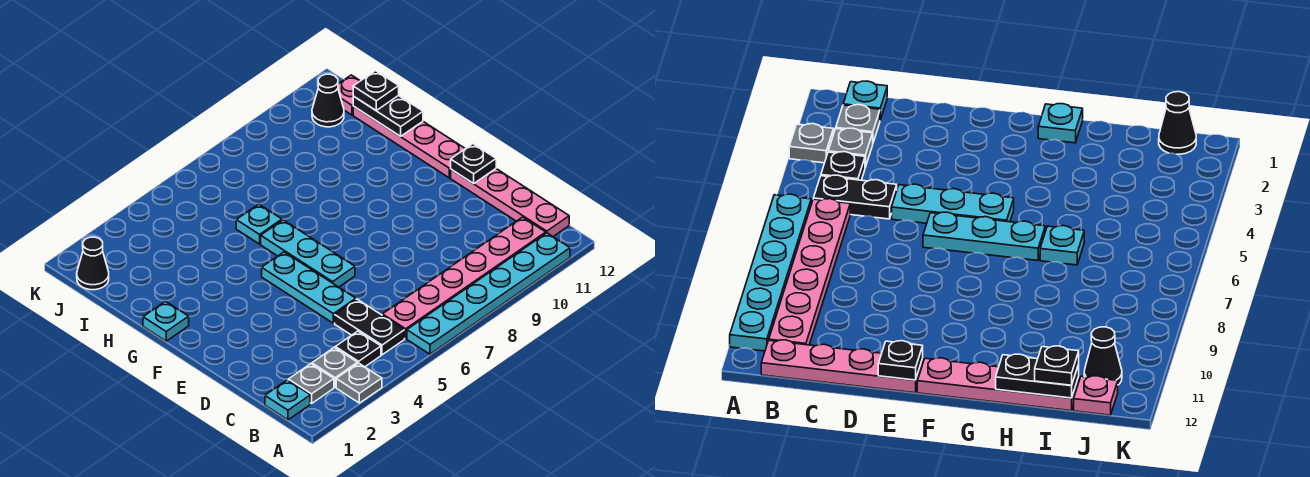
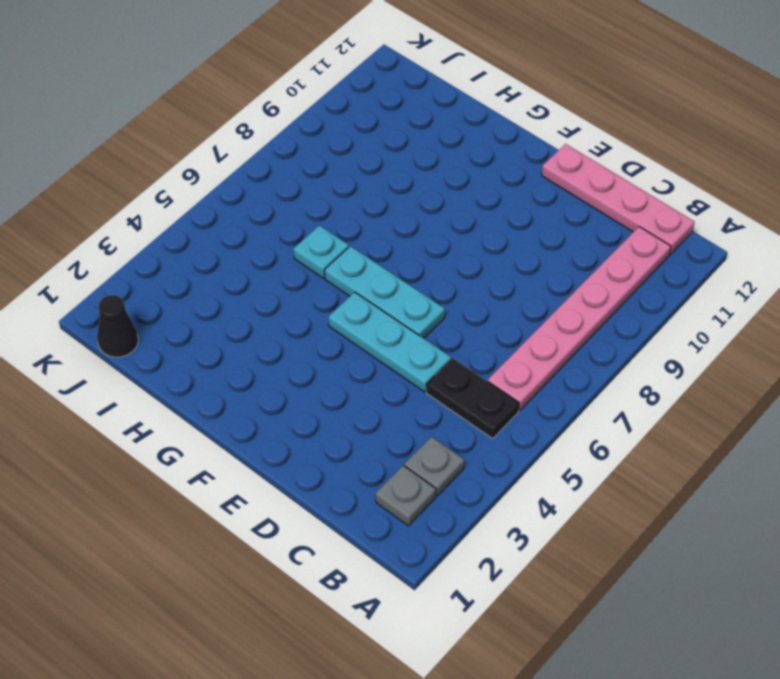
none -> grey 1x1 plate [336,363,382,403]
none -> cyan 1x6 plate [407,233,570,354]
none -> cyan 1x1 plate [265,380,310,420]

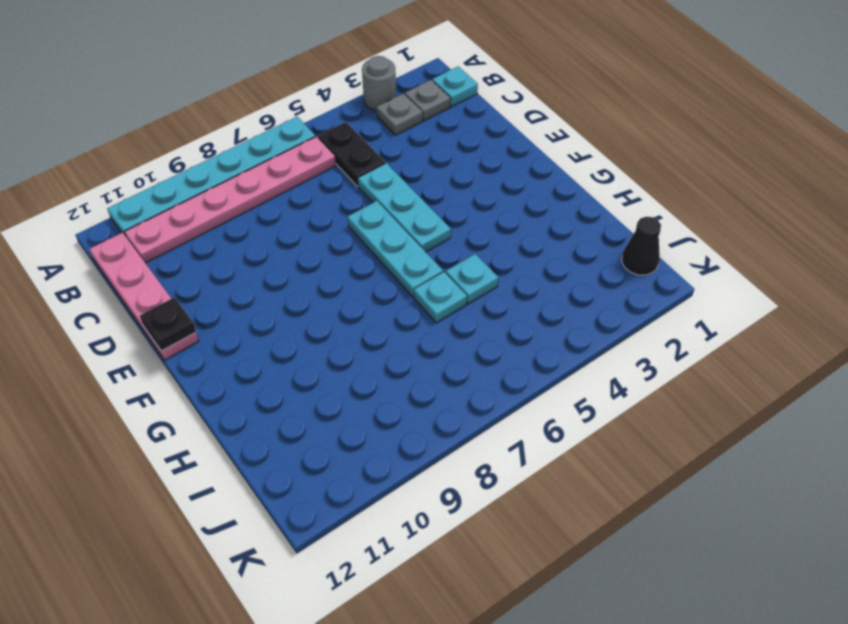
grey 1x1 round brick [362,56,396,111] -> grey 1x1 plate [336,363,382,403]
cyan 1x1 plate [446,254,498,304] -> cyan 1x1 plate moved to [143,301,189,341]
none -> black 1x1 plate [335,331,381,367]
none -> pink 1x4 plate [353,106,465,178]
none -> black 1x1 cone [312,74,344,127]

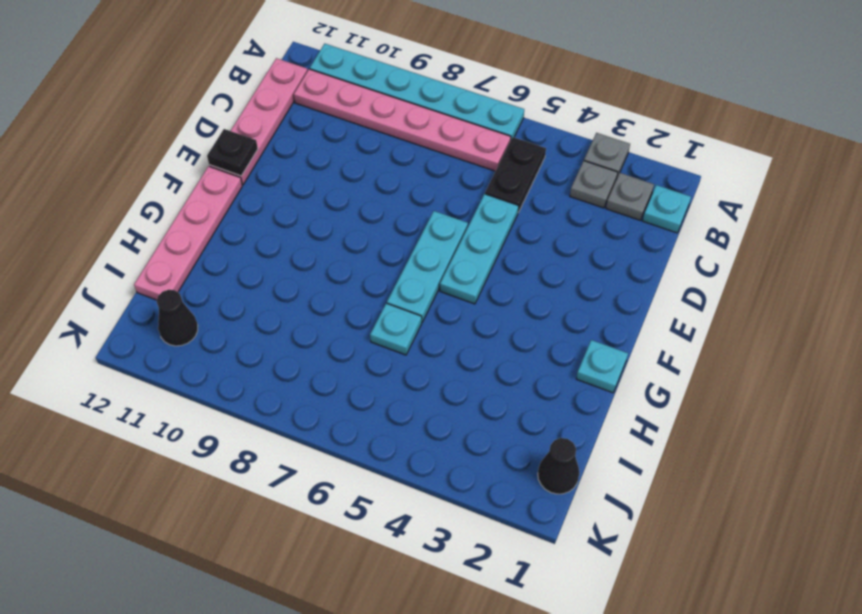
none -> black 1x1 plate [335,331,381,367]
none -> pink 1x1 plate [338,75,360,115]
none -> black 1x2 plate [353,95,423,136]

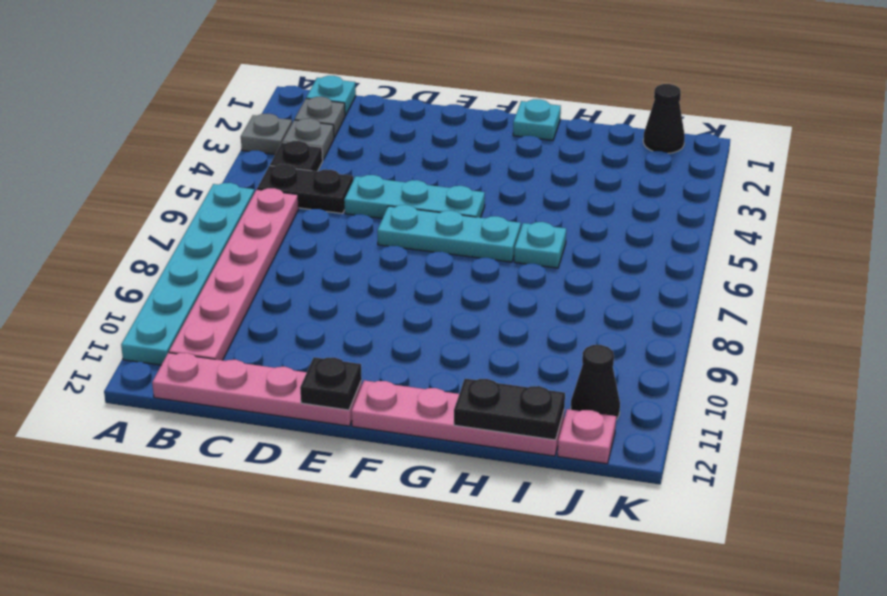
none -> black 1x1 plate [353,71,399,110]

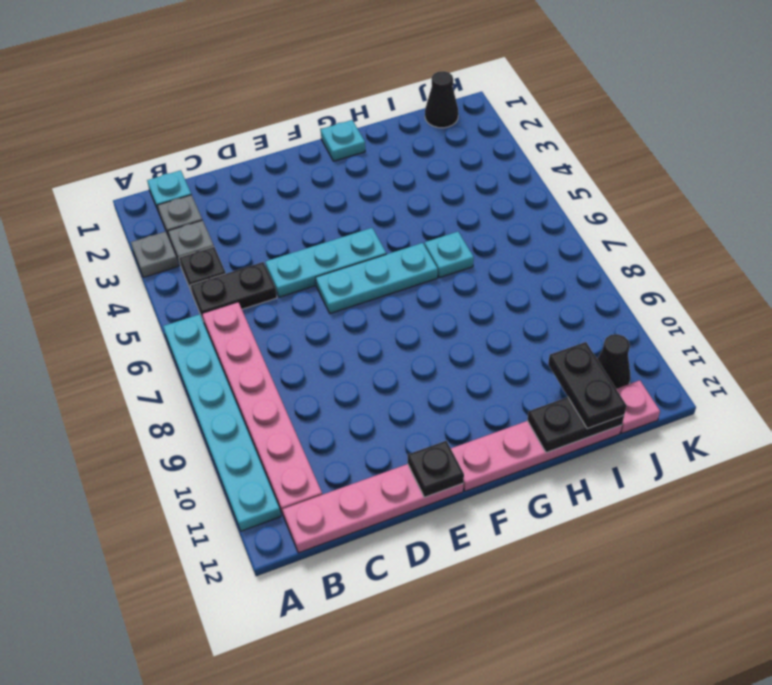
black 1x2 plate [548,342,627,429] -> black 1x1 plate [353,71,399,110]

